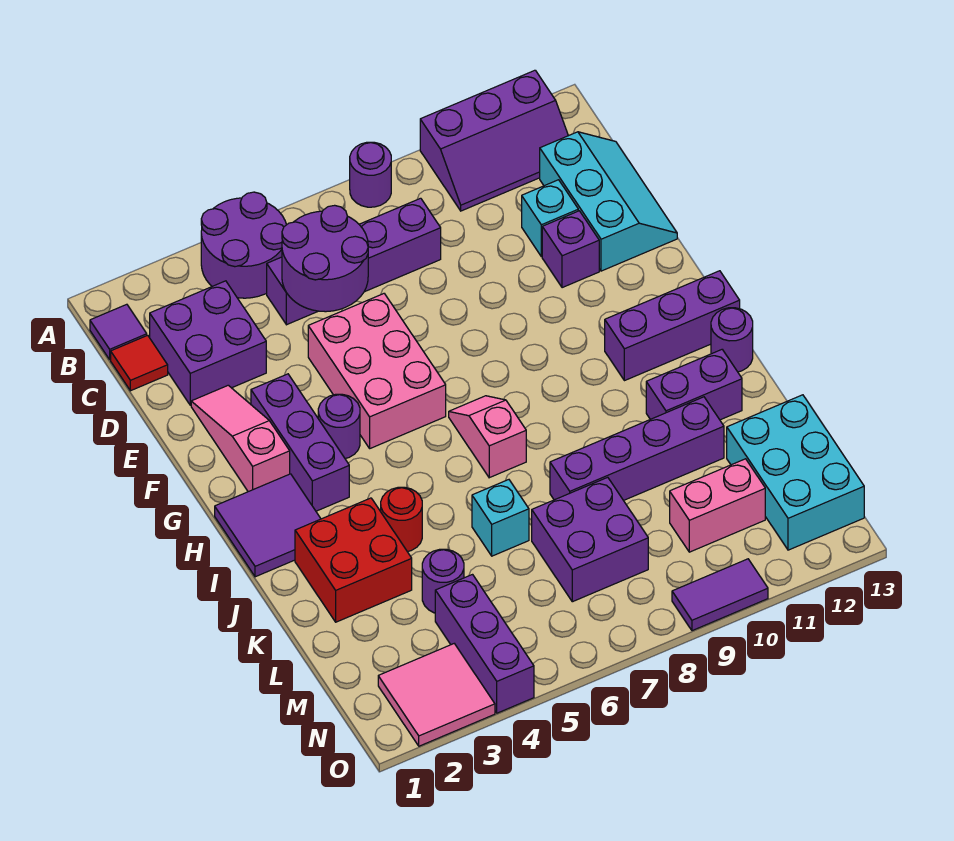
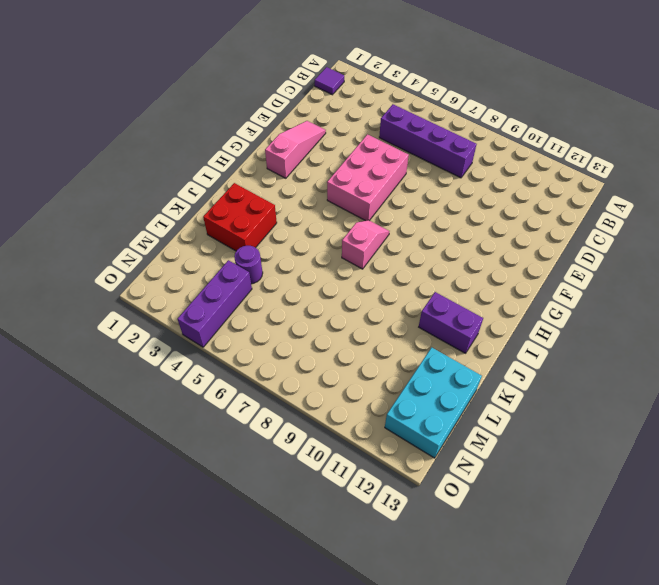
none -> purple 2x2 round brick [201,192,286,298]
none -> purple 1x1 round brick [350,142,391,207]
none -> purple 2x3 slope [420,70,568,211]
none -> red 1x1 tile [111,335,168,391]

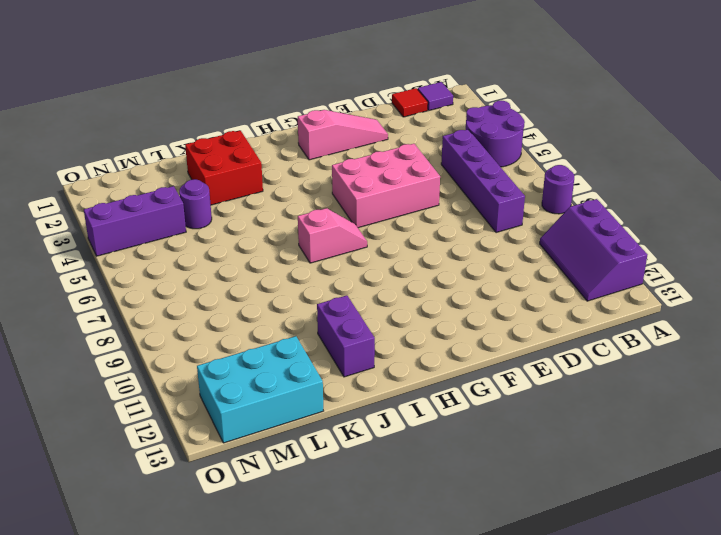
none -> purple 2x2 brick [150,281,266,405]
none -> cyan 2x3 slope [540,132,677,271]
none -> cyan 1x1 brick [522,180,578,257]
none -> purple 1x1 brick [542,211,599,288]

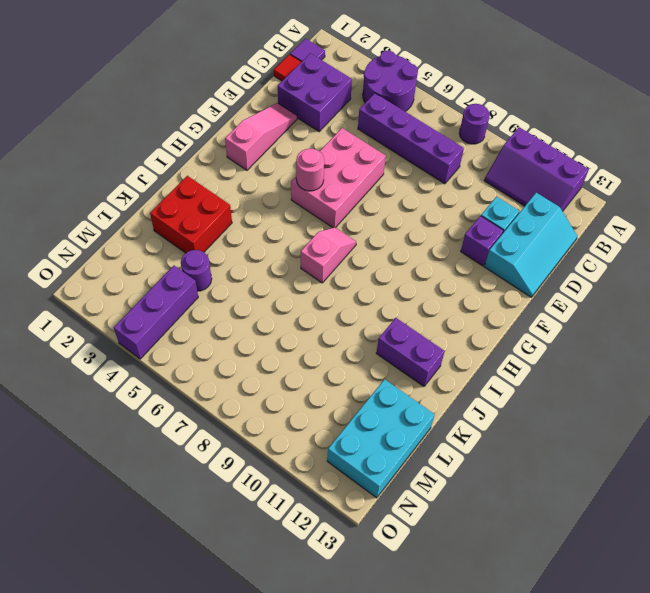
pink 1x1 round brick [296,149,324,191] -> none
none -> purple 1x3 brick [251,374,349,511]
none -> purple 1x1 round brick [318,394,360,459]
none -> purple 2x2 tile [215,474,321,577]
none -> purple 1x3 brick [605,271,740,381]

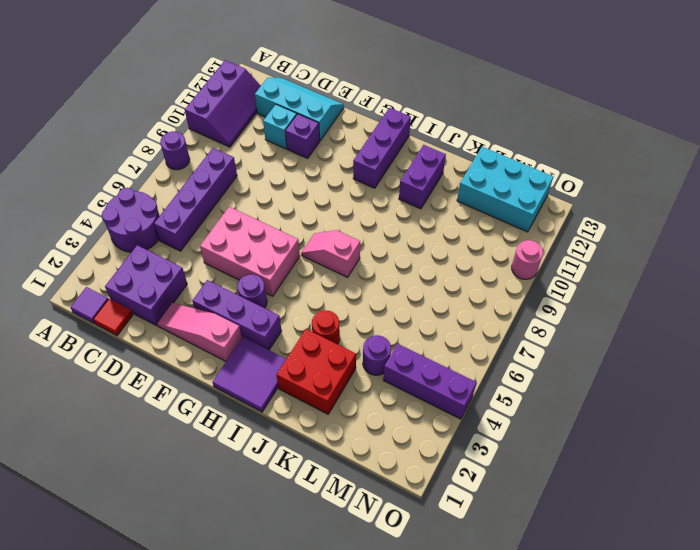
pink 1x1 round brick [512,240,543,279] -> purple 1x2 tile [672,559,768,631]
none -> purple 1x1 round brick [711,308,753,372]
none -> cyan 1x1 brick [472,480,529,556]
none -> purple 1x4 brick [550,397,724,500]
none -> purple 2x2 brick [532,477,648,602]

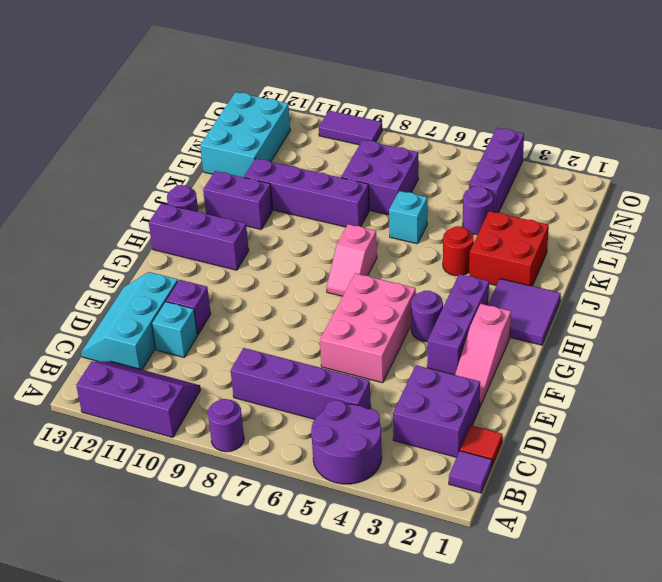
none -> pink 1x2 brick [670,459,765,552]
none -> pink 2x2 tile [378,644,495,746]
none -> purple 2x2 round brick [282,205,368,312]

